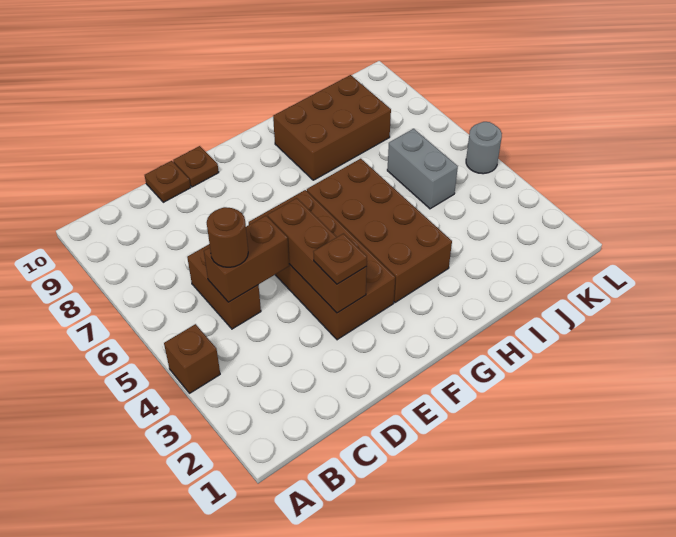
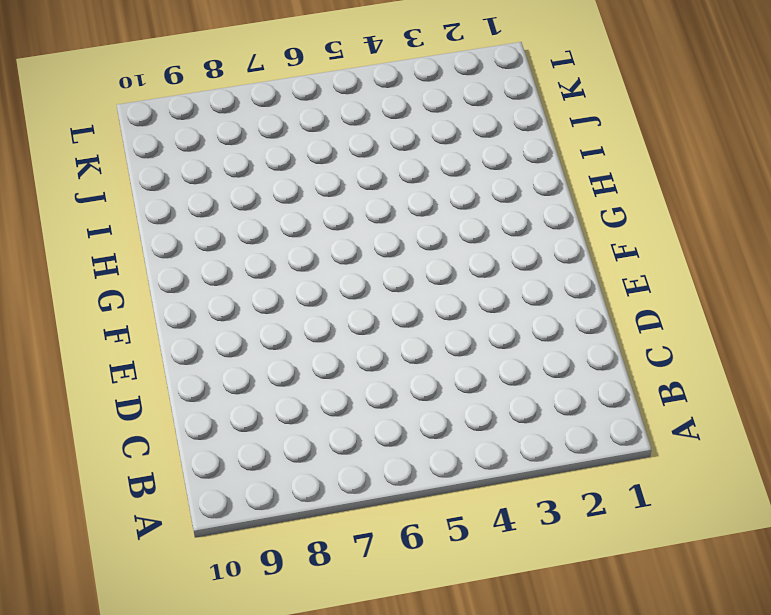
none -> brown 1x1 brick [164,324,220,393]
none -> brown 1x2 brick [187,244,261,329]
none -> brown 1x1 plate [145,161,191,202]

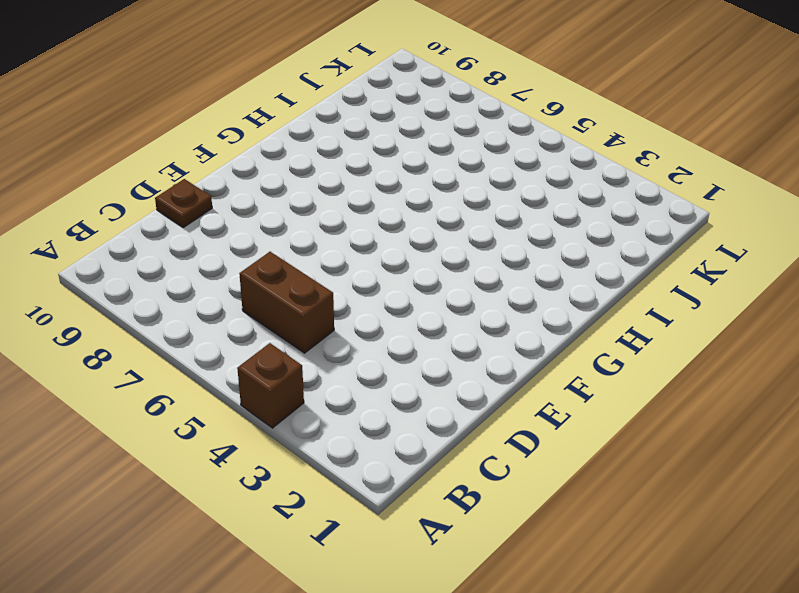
none -> brown 2x4 brick [249,190,395,340]
none -> brown 1x1 plate [173,146,219,187]
none -> brown 2x4 brick [307,159,452,303]

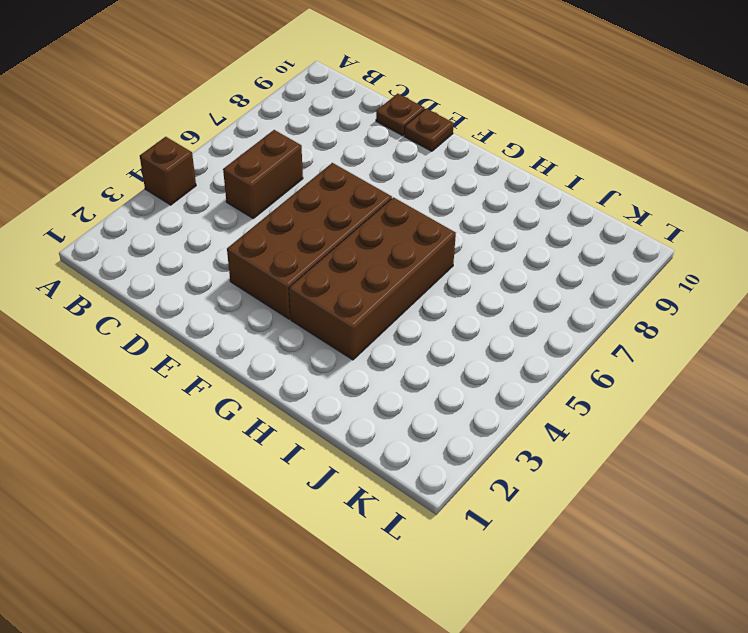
none -> brown 2x3 brick [273,75,391,180]
none -> grey 1x2 brick [387,129,458,209]
none -> grey 1x1 round brick [466,122,502,174]

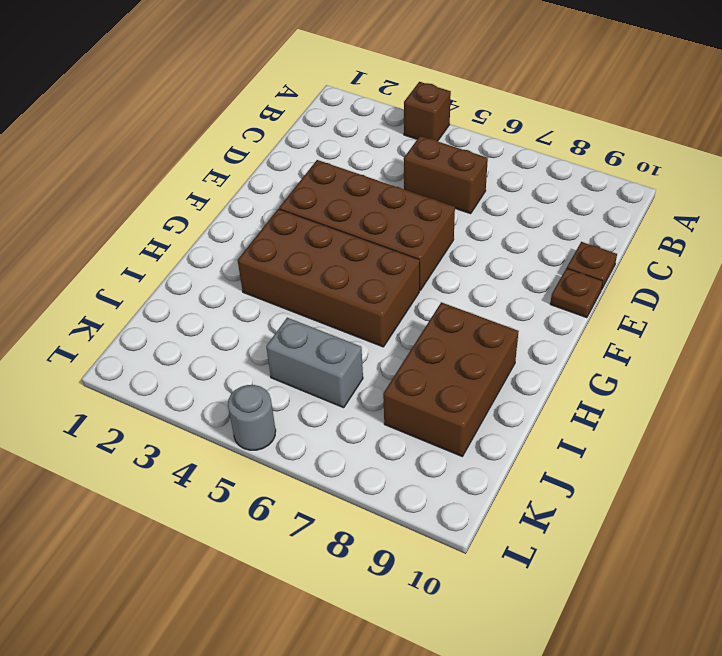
none -> brown 1x2 brick [204,216,289,302]
none -> brown 1x3 brick [268,198,367,313]
none -> brown 1x1 round brick [207,207,248,267]

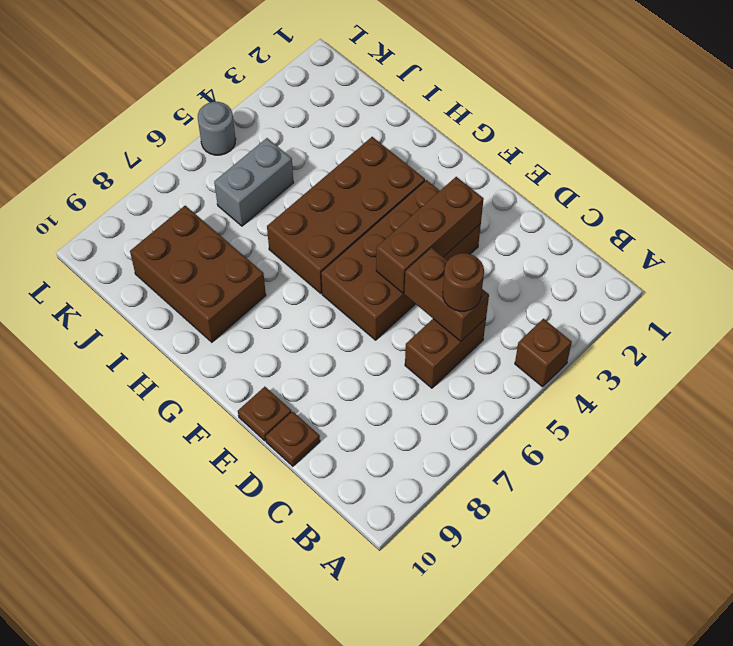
none -> brown 1x1 plate [313,234,367,284]

